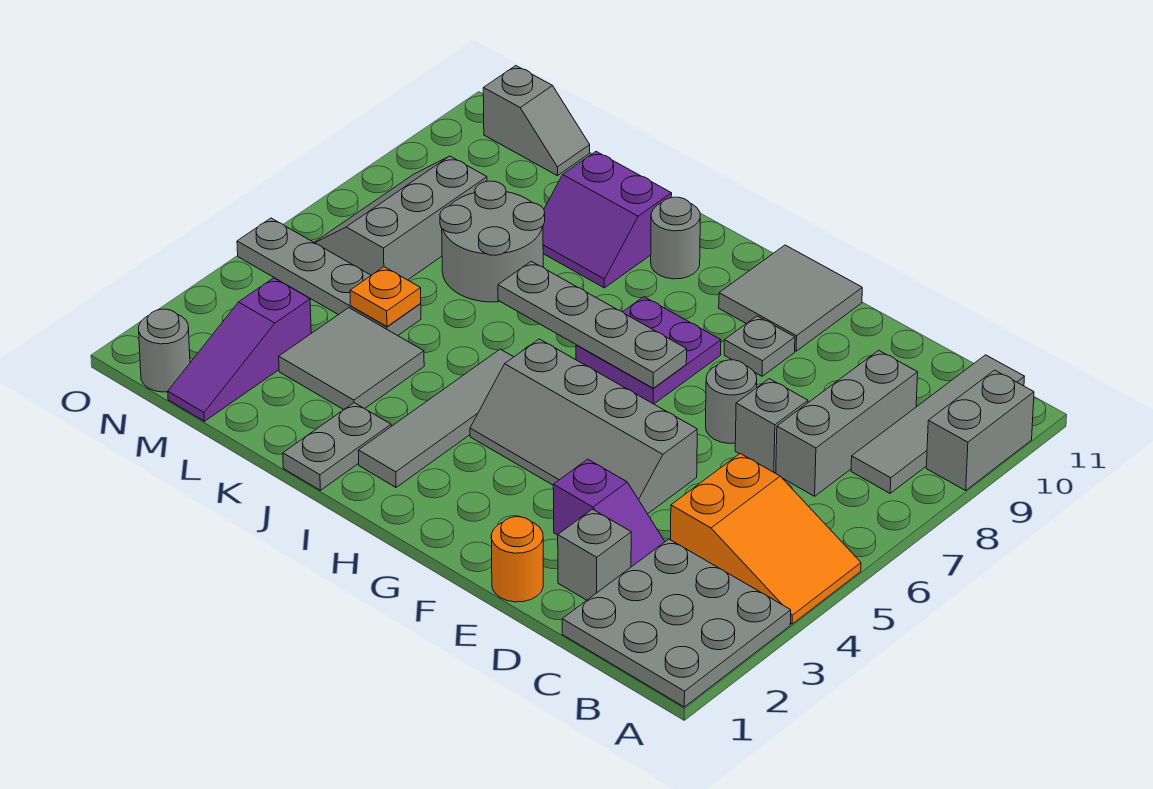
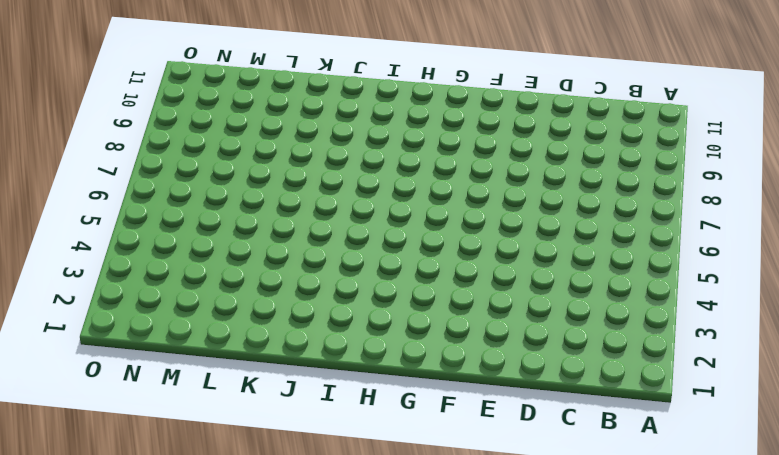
none -> grey 3x3 plate [562,539,791,707]
none -> orange 2x3 slope [671,454,861,624]
none -> grey 1x2 brick [926,370,1034,490]

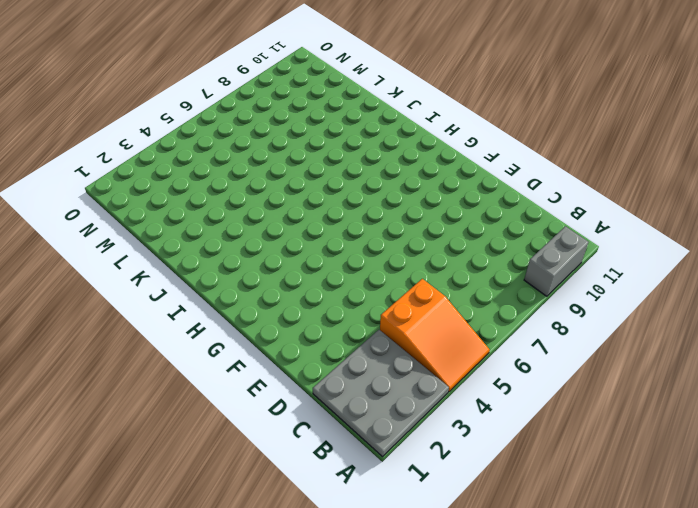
none -> grey 1x4 tile [851,355,1024,493]
none -> grey 1x3 brick [776,350,918,496]
none -> grey 1x1 brick [558,509,631,600]

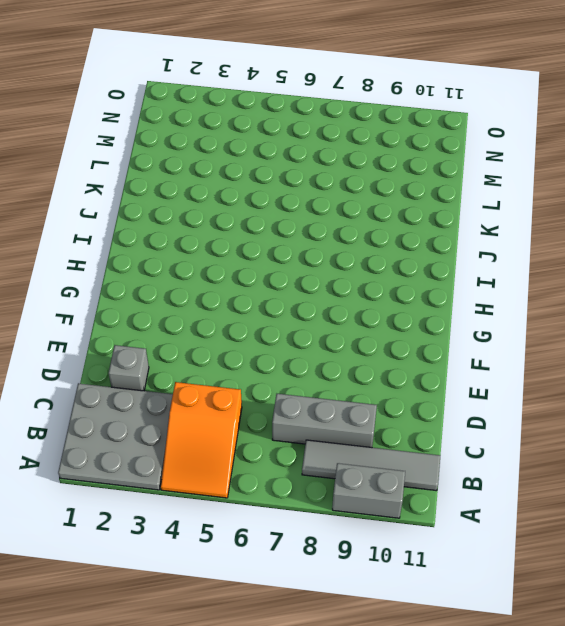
none -> purple 1x2 slope [553,459,665,567]
none -> grey 1x1 brick [735,379,808,473]
none -> orange 1x1 round brick [491,517,543,602]

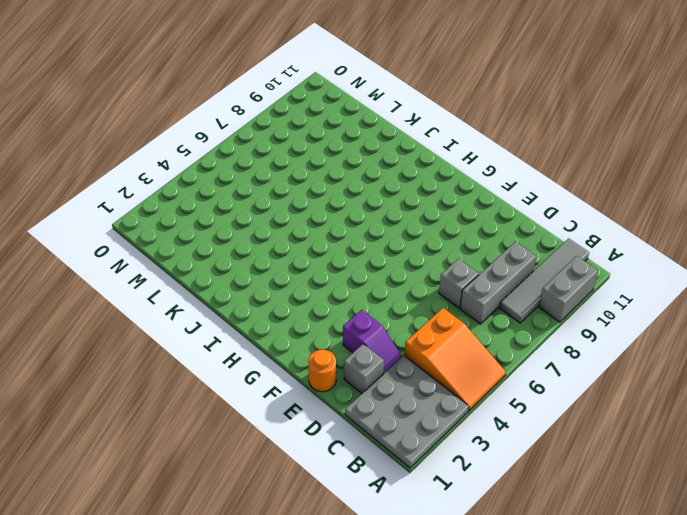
none -> grey 2x4 slope [470,339,697,514]
none -> grey 1x1 round brick [706,360,757,443]
none -> grey 1x1 plate [724,316,795,376]

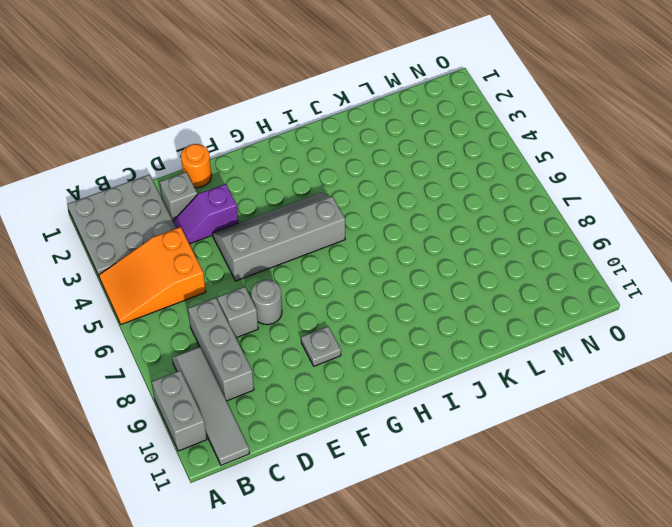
none -> grey 2x2 tile [719,245,862,351]
none -> purple 2x2 plate [576,297,721,404]
none -> grey 1x4 tile [358,349,513,487]

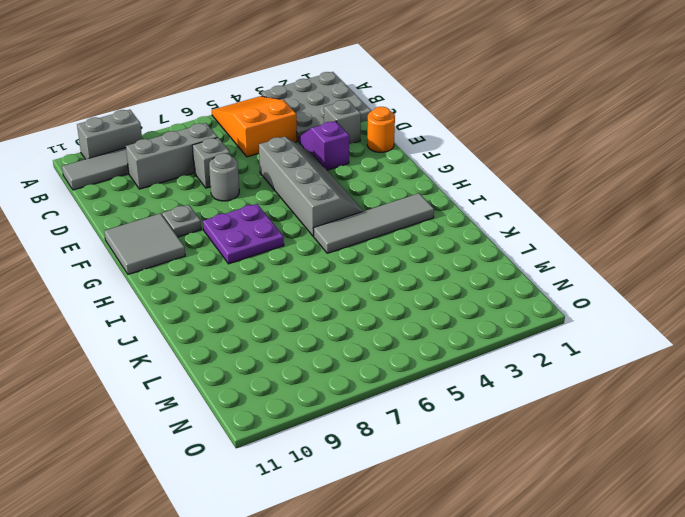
none -> grey 1x1 round brick [651,197,700,279]
none -> grey 1x2 plate [283,403,391,490]
none -> purple 2x2 slope [543,152,672,288]

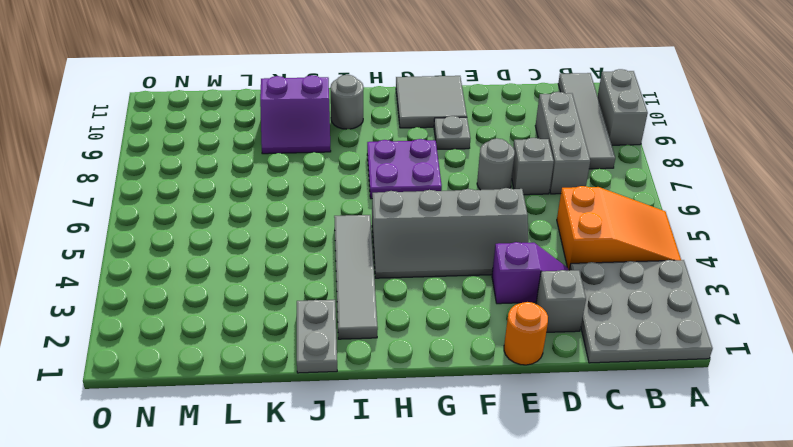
none -> grey 2x2 tile [279,308,424,410]
none -> grey 2x2 round brick [440,181,545,302]
none -> grey 1x4 plate [237,218,421,336]

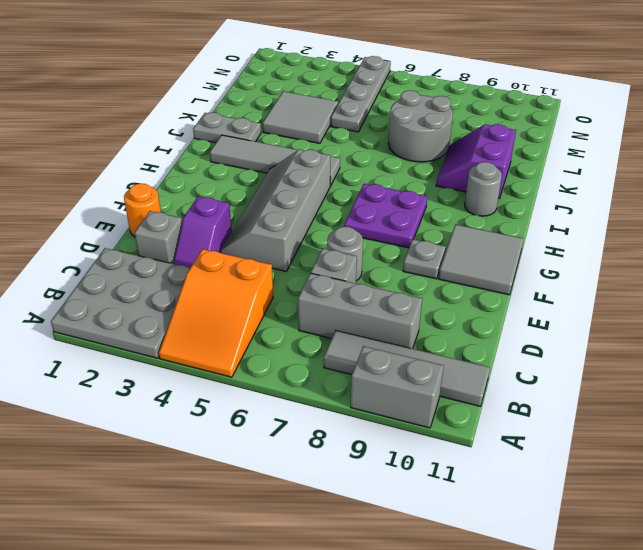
none -> purple 1x3 slope [168,278,311,421]
none -> grey 2x3 slope [314,156,487,280]
none -> grey 1x2 slope [483,66,590,176]

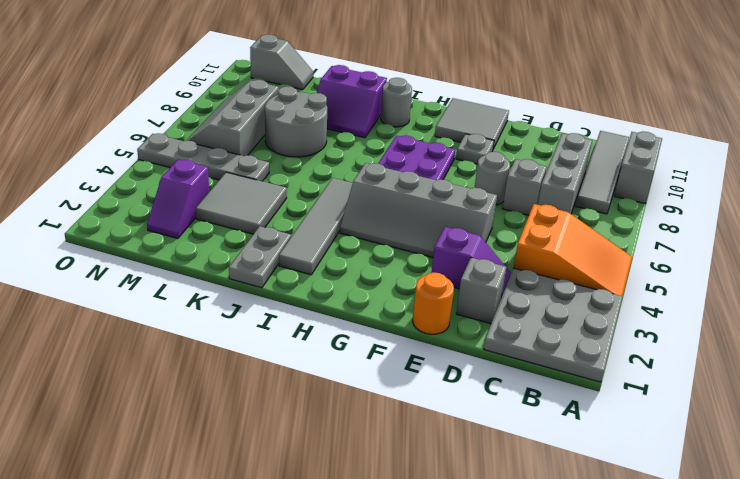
purple 1x2 slope [147,159,209,238] -> purple 1x3 slope [168,278,311,421]
none -> grey 1x1 round brick [139,309,190,392]
none -> grey 1x4 plate [498,261,687,388]
none -> orange 1x1 plate [350,267,421,327]

